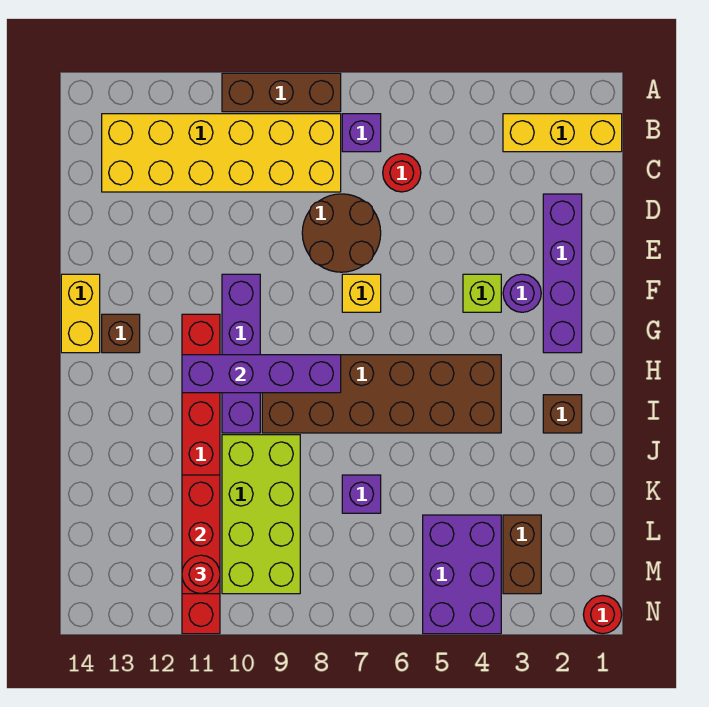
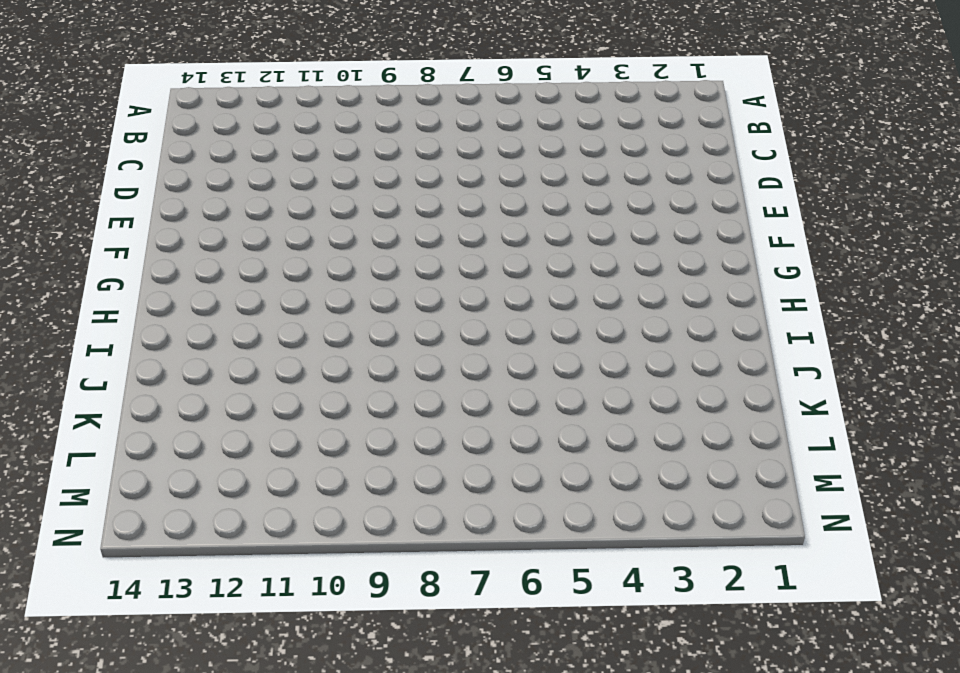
none -> brown 1x3 brick [222,73,341,112]
none -> yellow 1x3 brick [503,114,622,152]
none -> purple 1x1 brick [342,114,381,152]

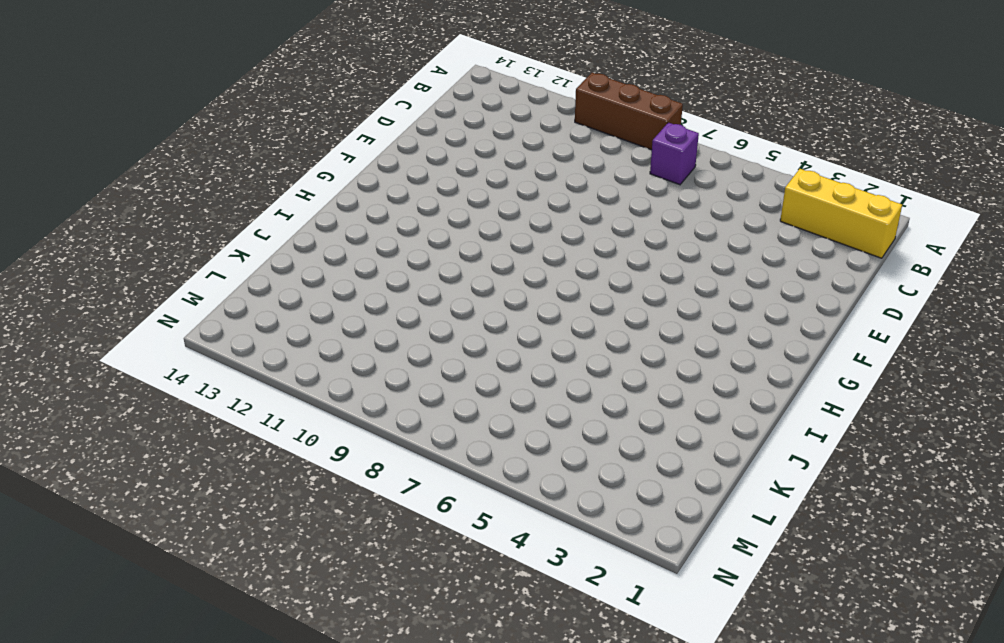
none -> yellow 2x6 brick [102,114,341,192]
none -> red 1x1 round brick [383,154,421,192]
none -> purple 1x4 brick [543,194,582,353]

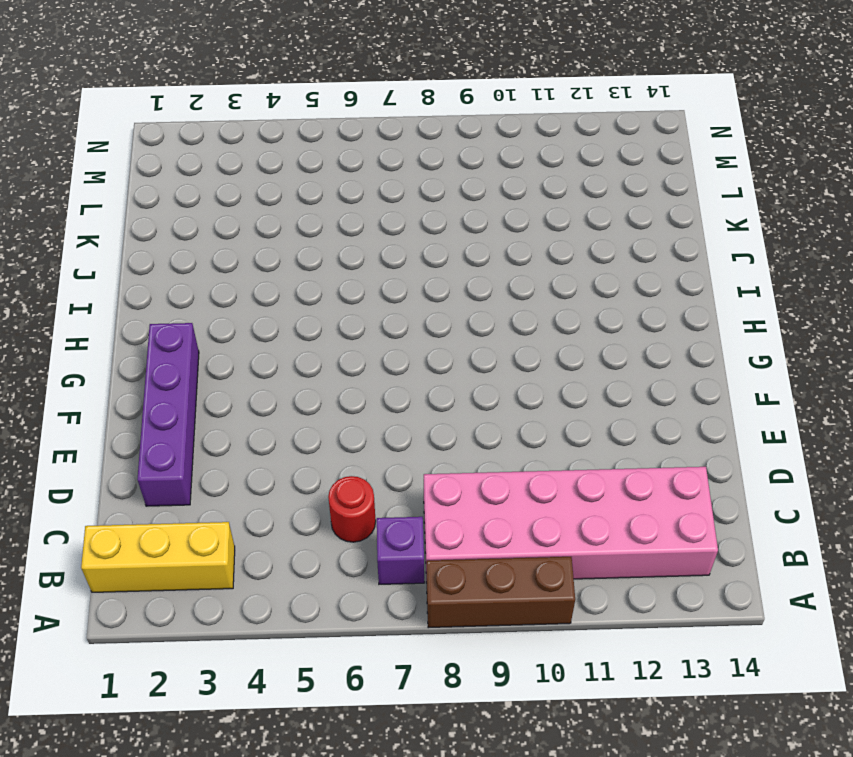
pink 2x6 brick [424,467,718,583] -> yellow 2x6 brick [102,114,341,192]
none -> brown 2x2 round brick [302,194,381,272]
none -> purple 1x1 round brick [503,274,541,312]
none -> lime 1x1 brick [463,274,501,312]

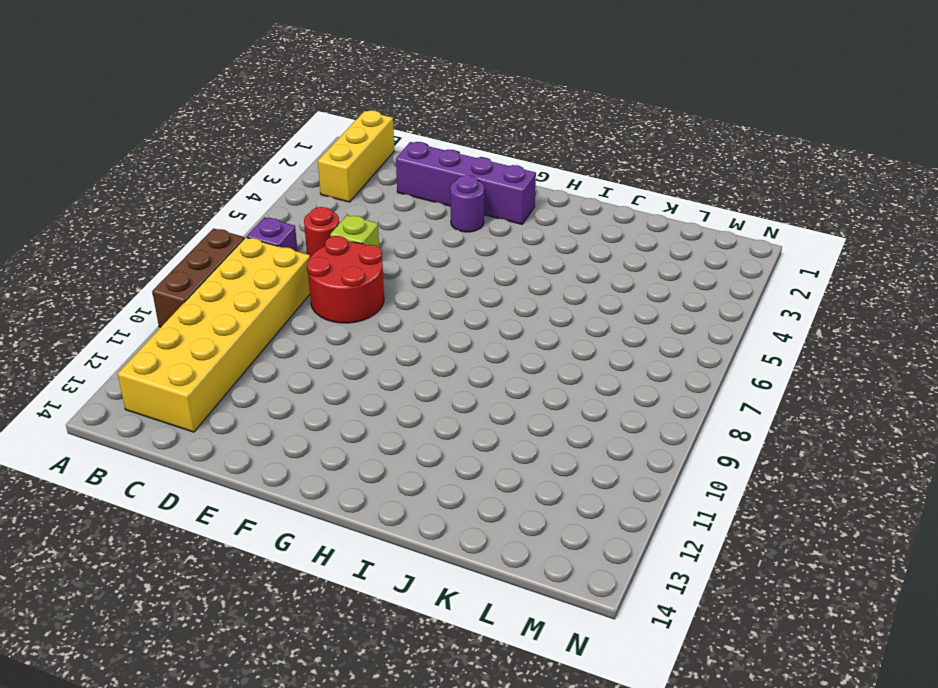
lime 1x1 brick [330,215,379,247] -> lime 1x1 brick moved to [463,274,501,312]
red 2x2 round brick [307,236,384,323] -> brown 2x2 round brick [302,194,381,272]
none -> yellow 1x1 brick [342,274,381,312]
none -> purple 1x4 brick [222,274,260,433]
none -> yellow 1x2 brick [61,274,100,353]

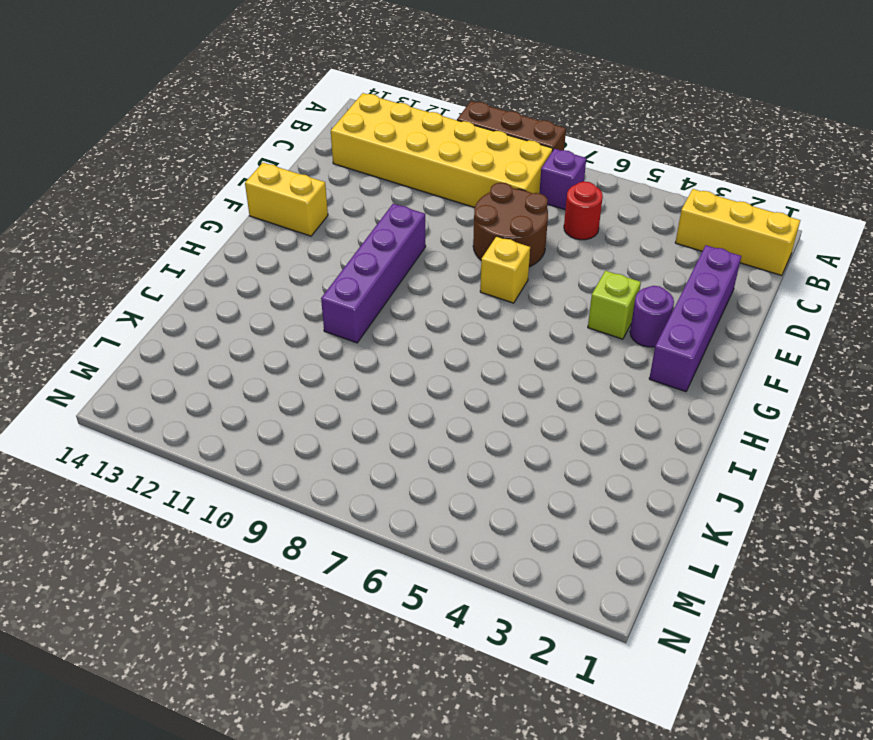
yellow 1x2 brick [245,163,328,236] -> yellow 1x2 brick turned to [61,274,100,353]
none -> red 1x8 brick [182,314,220,634]
none -> brown 1x1 brick [102,314,140,353]
none -> brown 2x6 brick [262,355,501,433]

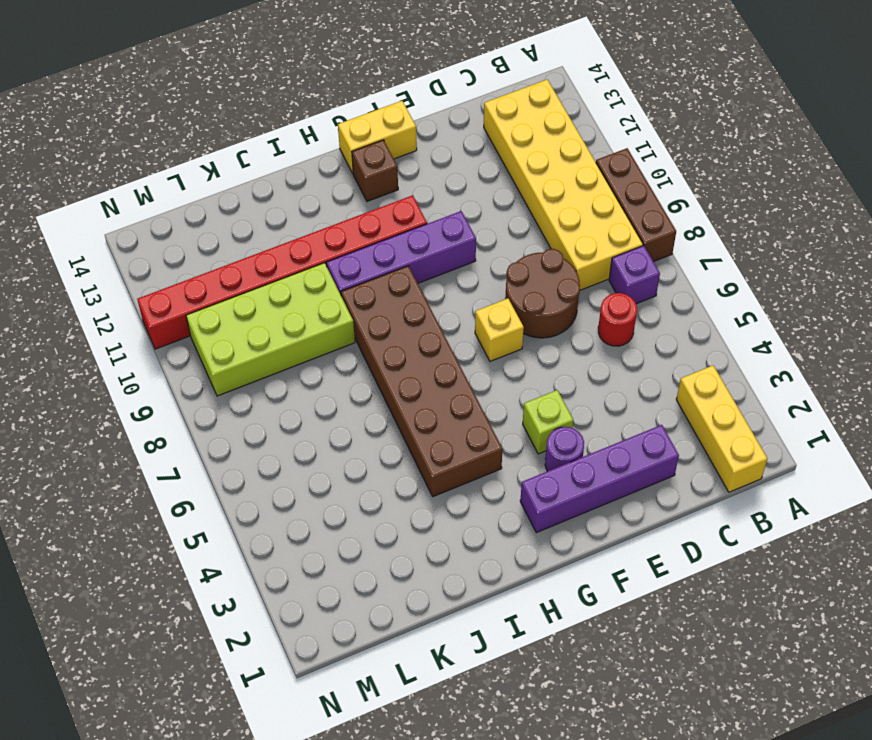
none -> brown 1x1 brick [543,395,582,433]
none -> purple 1x1 brick [342,475,381,513]
none -> brown 1x2 brick [503,515,541,594]

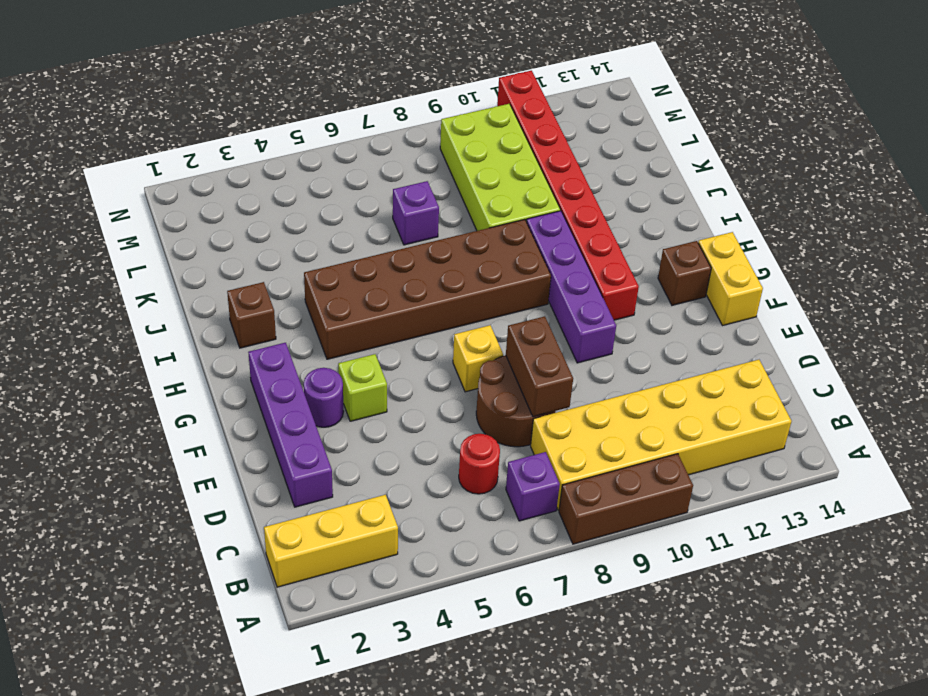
brown 1x2 brick [506,316,573,417] -> brown 1x2 brick moved to [503,515,541,594]
none -> purple 2x3 brick [423,515,501,634]
none -> red 1x1 round brick [583,595,622,634]
none -> purple 1x4 brick [182,355,341,393]

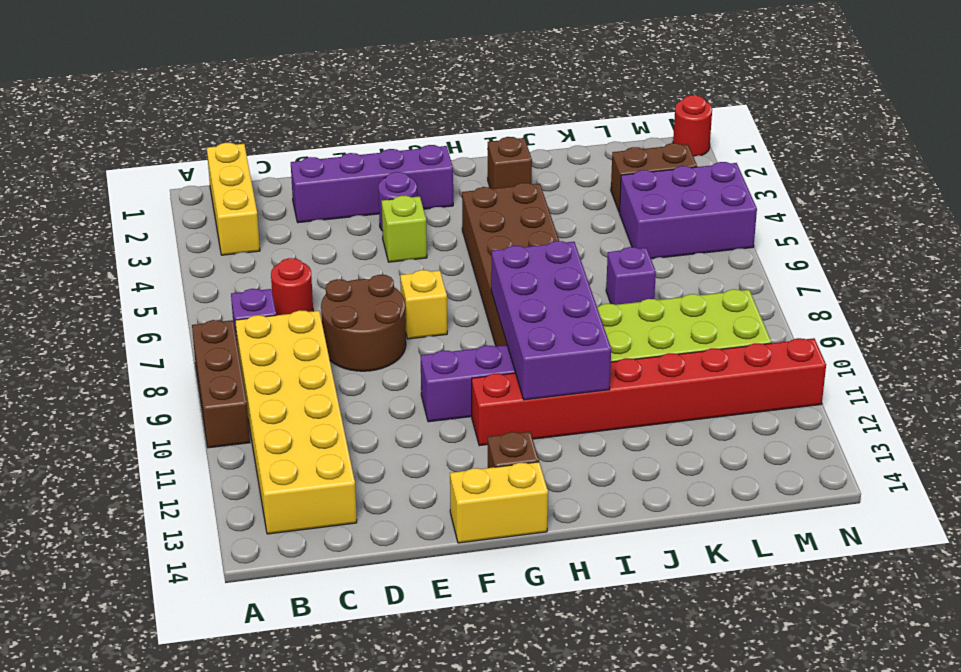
purple 2x4 brick [491,241,611,400] -> purple 1x4 brick [182,355,341,393]
none -> red 1x3 brick [182,475,220,594]
none -> red 1x1 round brick [182,555,220,593]

